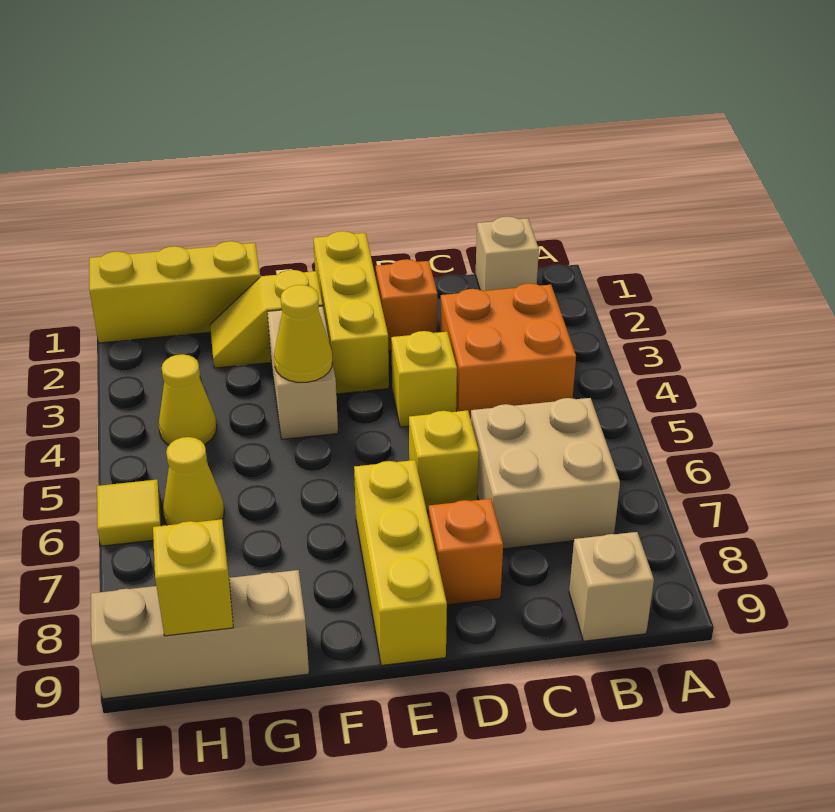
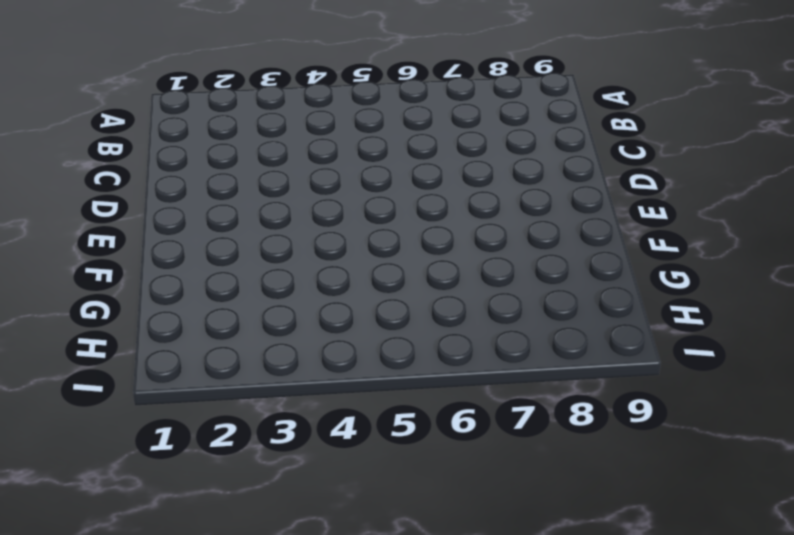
none -> tan 1x1 brick [476,217,539,291]
none -> orange 2x2 brick [440,283,576,419]
none -> tan 2x2 brick [471,398,620,549]

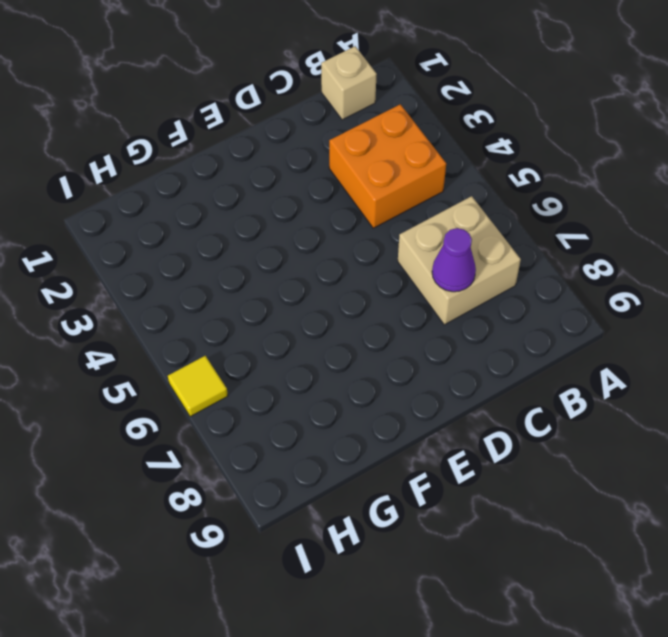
purple 1x1 cone [432,228,476,292] -> none
none -> tan 1x1 brick [569,532,654,641]
none -> orange 1x1 brick [376,259,437,351]
none -> yellow 1x1 brick [391,331,457,427]

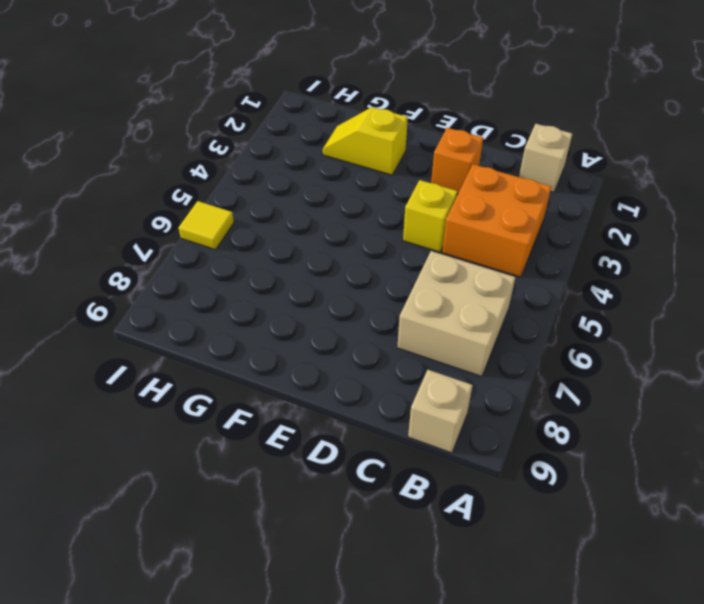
none -> yellow 1x1 brick [409,410,479,510]
none -> orange 1x1 brick [429,499,503,605]
none -> yellow 1x3 brick [313,231,389,394]

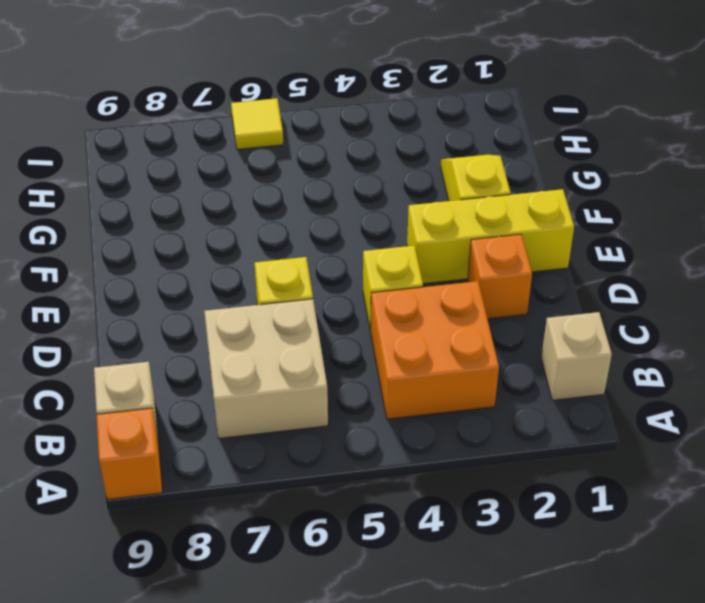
orange 1x1 brick [97,408,162,499] -> orange 1x1 brick moved to [429,499,503,605]
none -> yellow 1x3 brick [354,460,447,665]
none -> tan 1x2 brick [267,306,338,439]
none -> yellow 1x3 brick [89,241,260,343]

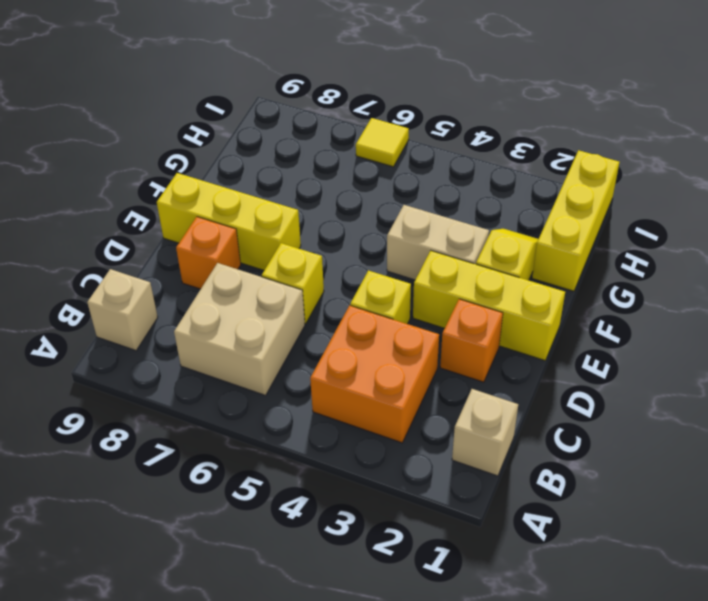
none -> tan 1x3 brick [91,570,309,699]
none -> yellow 1x1 cone [159,354,217,445]
none -> yellow 1x1 cone [163,437,224,525]

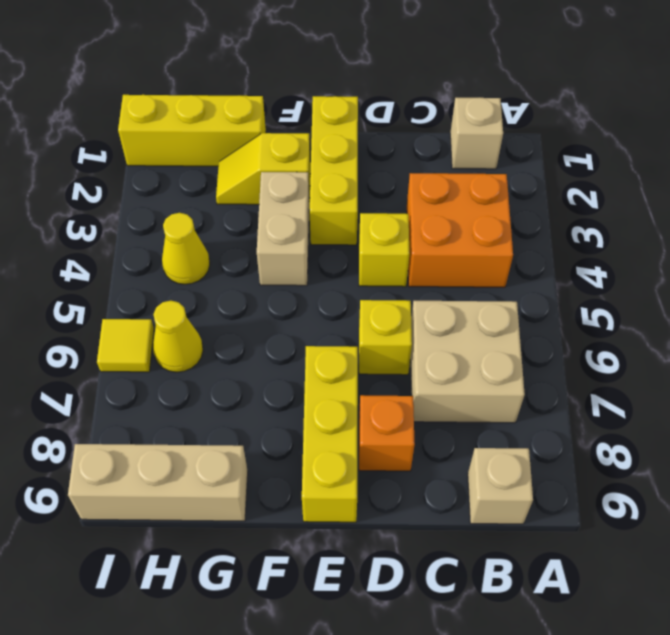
none -> orange 1x1 brick [376,259,437,351]
none -> yellow 1x1 cone [274,285,332,382]
none -> yellow 1x1 brick [153,519,233,636]

